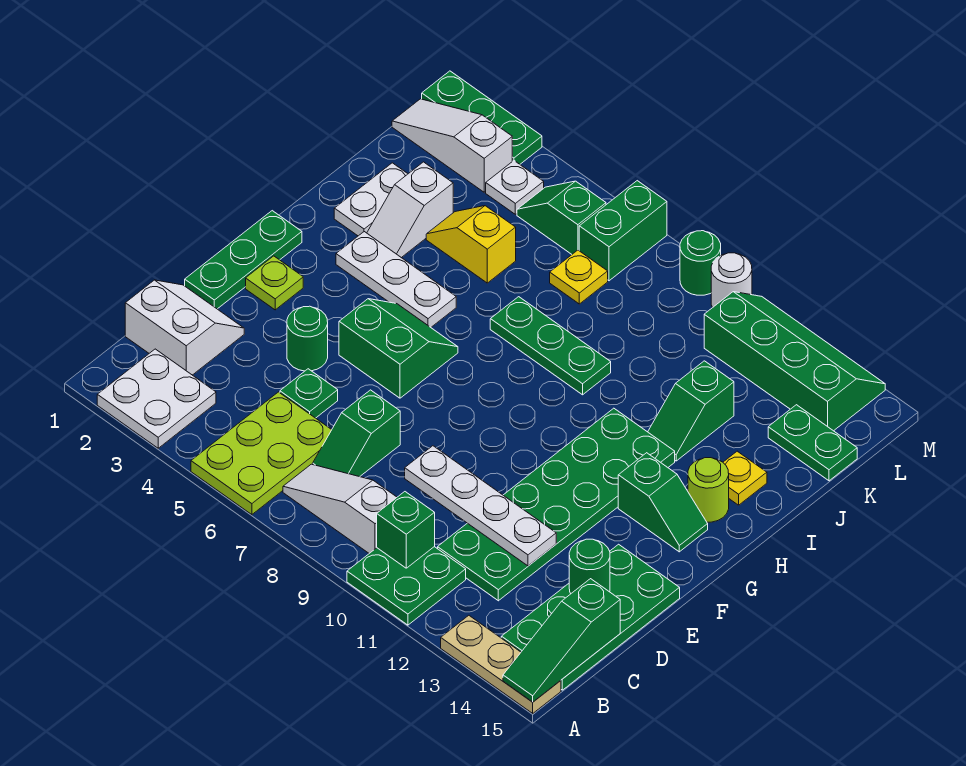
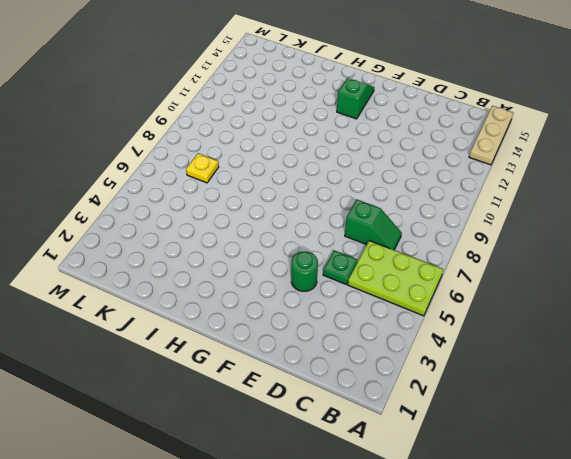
none -> white 2x2 plate [97,349,216,448]
none -> green 2x2 plate [347,547,466,625]
none -> white 1x3 slope [283,464,397,553]
none -> green 2x4 plate [501,544,680,690]

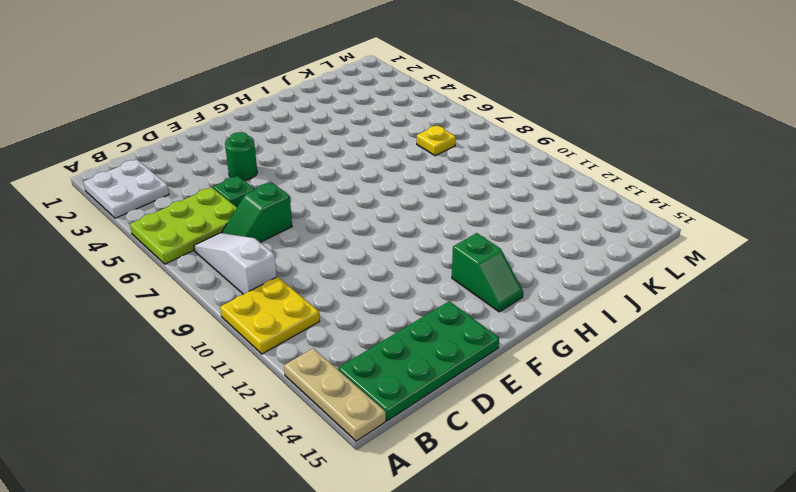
yellow 2x2 plate [220,277,320,354] -> green 2x2 plate [347,547,466,625]
none -> white 2x2 slope [125,280,244,375]
none -> green 2x6 plate [438,408,675,601]
none -> green 1x3 plate [185,211,302,309]
none -> lime 1x1 plate [246,256,303,310]

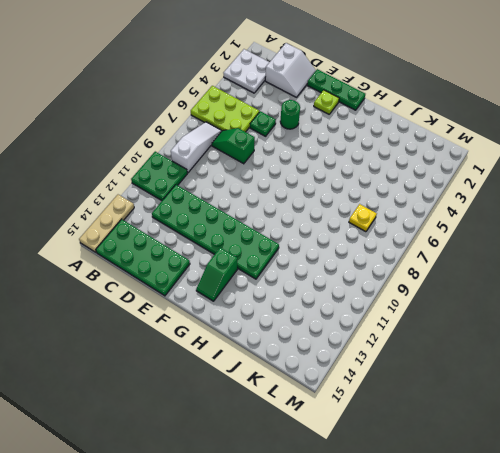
none -> green 2x2 slope [339,299,458,398]
none -> white 1x3 plate [336,232,456,327]
none -> lime 1x1 round brick [688,458,729,522]
none -> white 1x2 plate [334,163,408,236]

